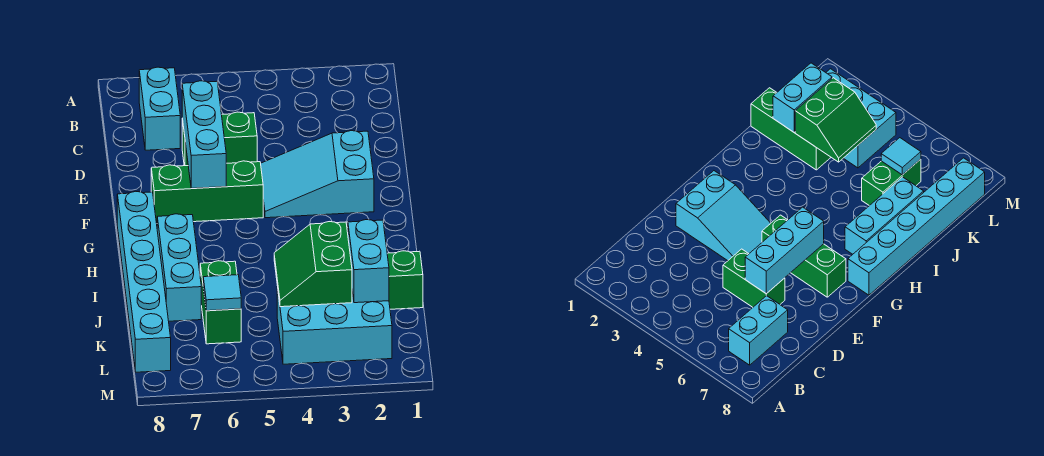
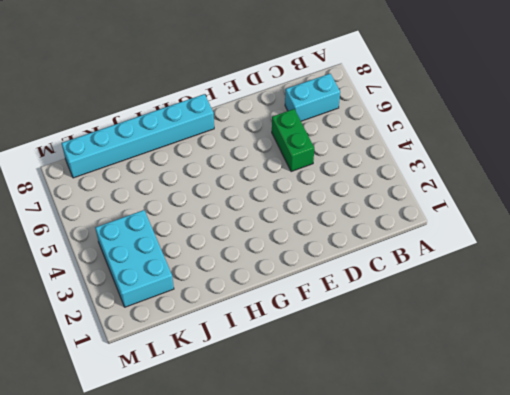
none -> cyan 2x3 slope [261,131,374,218]
none -> green 1x3 brick [151,161,263,223]
none -> cyan 1x3 brick [157,214,201,321]

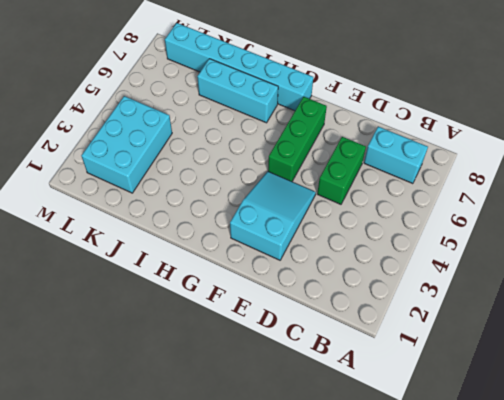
none -> green 1x3 brick [387,251,423,309]
none -> green 1x2 brick [200,261,241,344]
none -> cyan 1x3 brick [182,81,226,188]

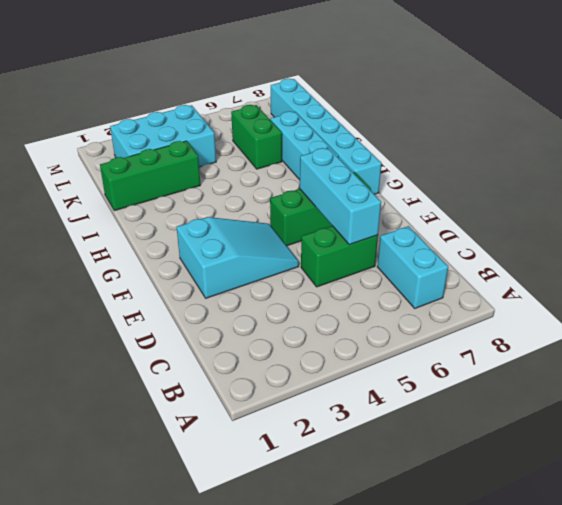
none -> cyan 1x2 brick [348,220,389,303]
none -> green 2x2 slope [274,222,352,307]
none -> cyan 1x1 tile [203,275,241,311]

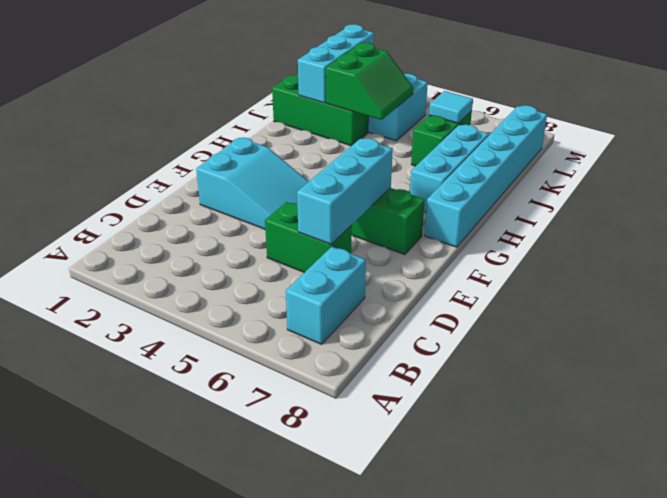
cyan 1x3 brick [298,24,374,103] -> cyan 1x2 brick [348,220,389,303]

